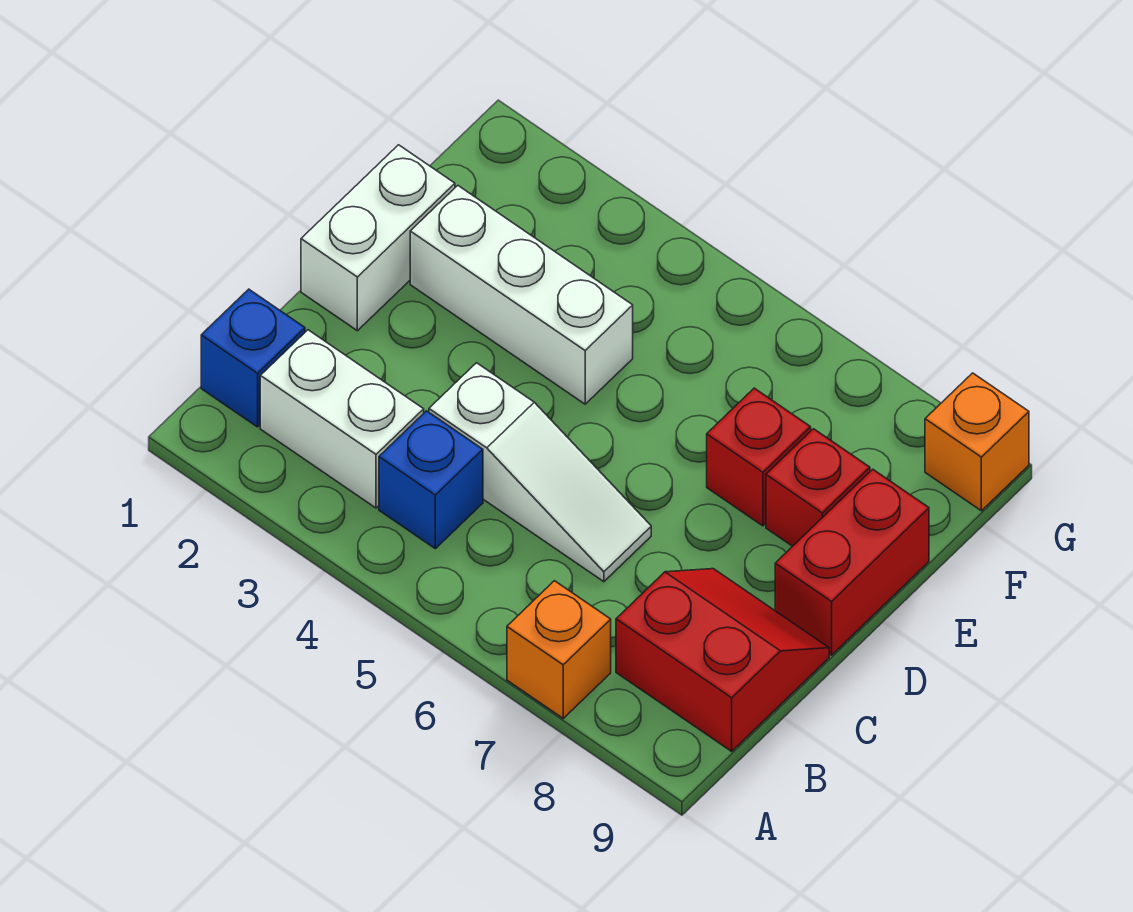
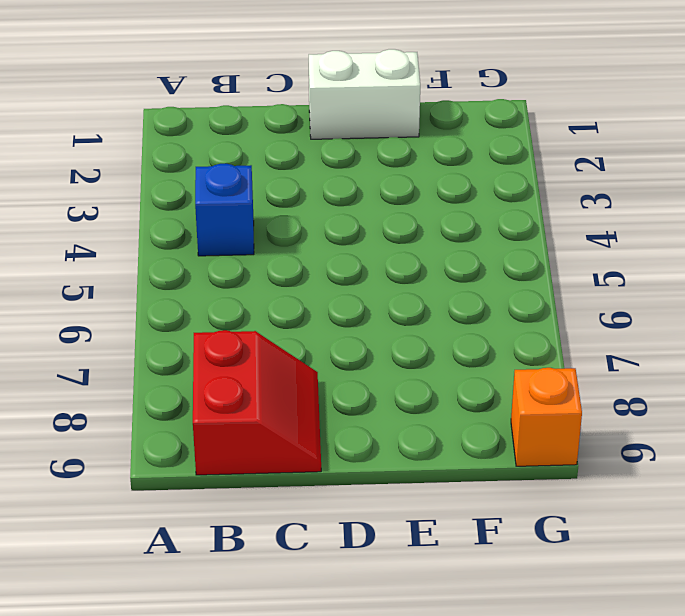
none -> orange 1x1 brick [507,581,611,718]
none -> blue 1x1 brick [201,289,305,427]
none -> white 1x2 brick [260,330,424,508]

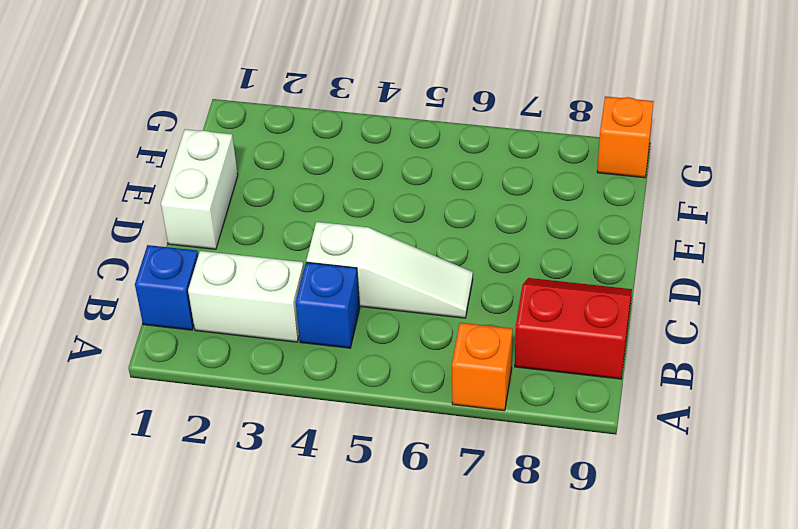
none -> red 1x2 brick [775,469,929,655]
none -> white 1x3 brick [410,186,633,404]
none -> red 1x1 brick [707,388,811,526]

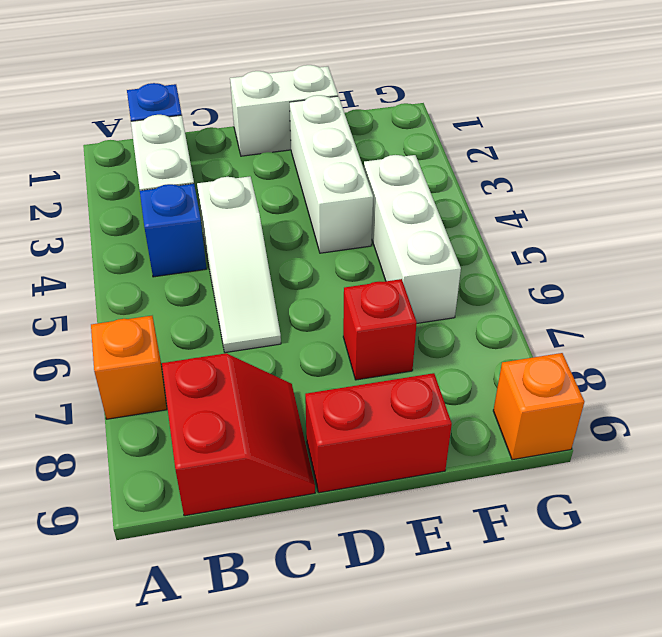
white 1x3 brick [364,155,461,323] -> none
none -> red 1x1 brick [766,429,870,546]

